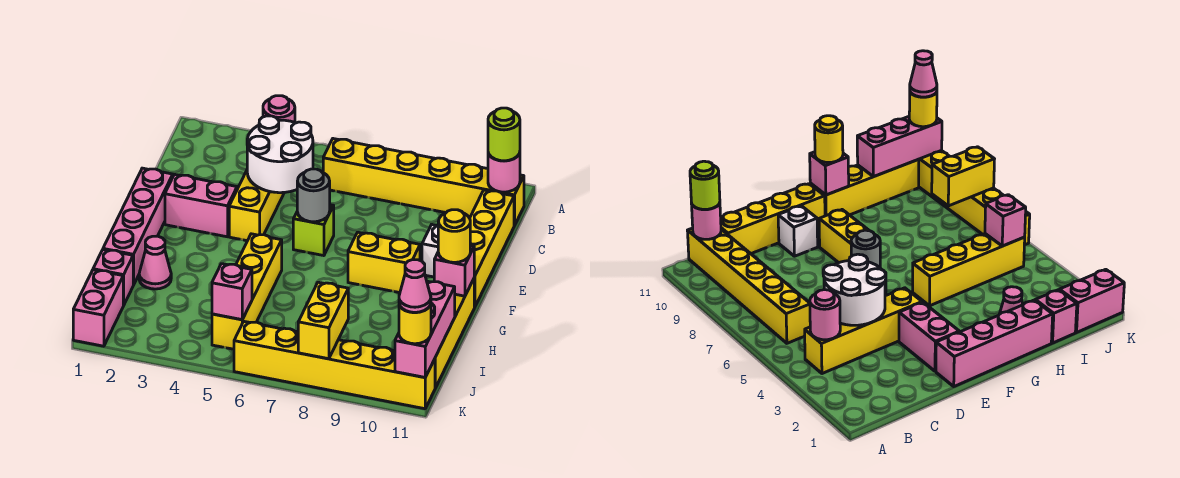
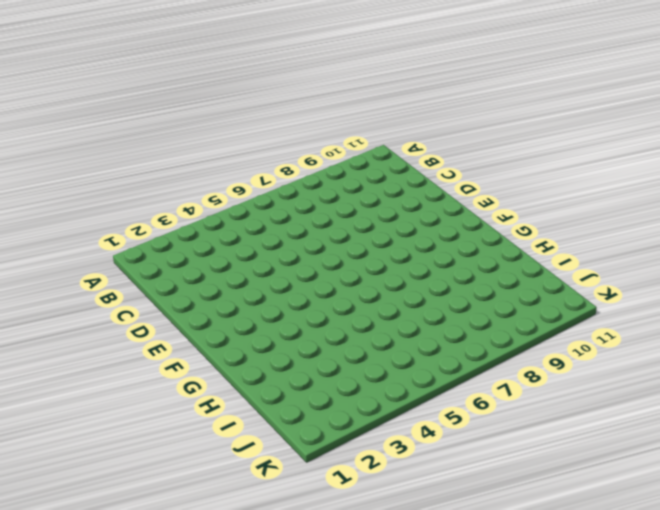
none -> yellow 1x4 brick [229,171,284,241]
none -> yellow 1x6 brick [323,139,524,226]
none -> yellow 1x4 brick [470,190,514,307]

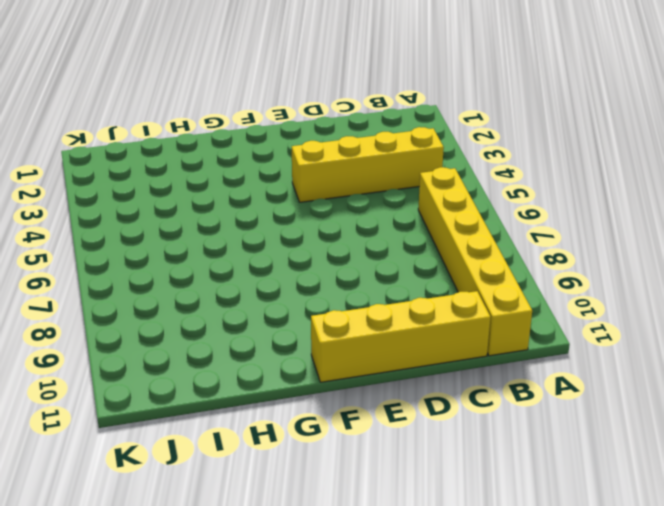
none -> pink 1x4 brick [103,168,173,285]
none -> pink 1x2 brick [165,174,237,237]
none -> lime 1x1 brick [293,205,334,256]

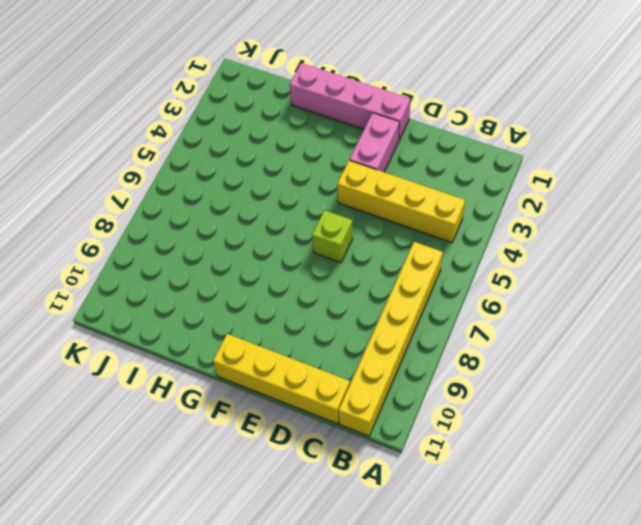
none -> white 1x1 brick [422,225,438,277]
none -> yellow 1x2 brick [348,232,420,293]
none -> yellow 1x4 brick [212,234,282,349]

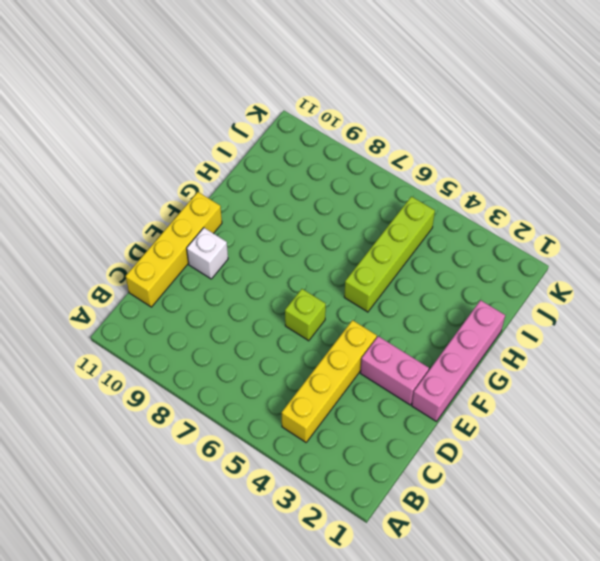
lime 1x4 brick [344,197,435,312] -> yellow 1x4 brick [212,234,282,349]
none -> yellow 1x6 brick [323,139,524,226]
none -> yellow 1x2 brick [348,232,420,293]
none -> yellow 1x4 brick [435,279,474,388]

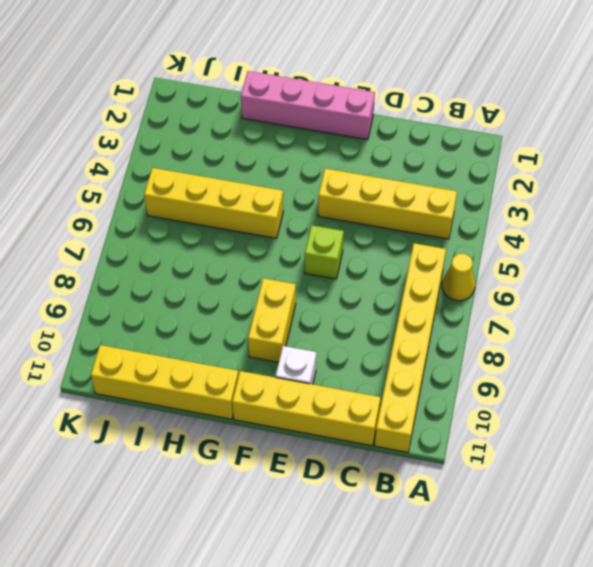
yellow 1x1 cone [442,254,475,301] -> none
none -> pink 1x2 brick [165,174,237,237]
none -> pink 1x1 cone [139,236,171,289]
none -> pink 1x1 brick [93,250,133,305]

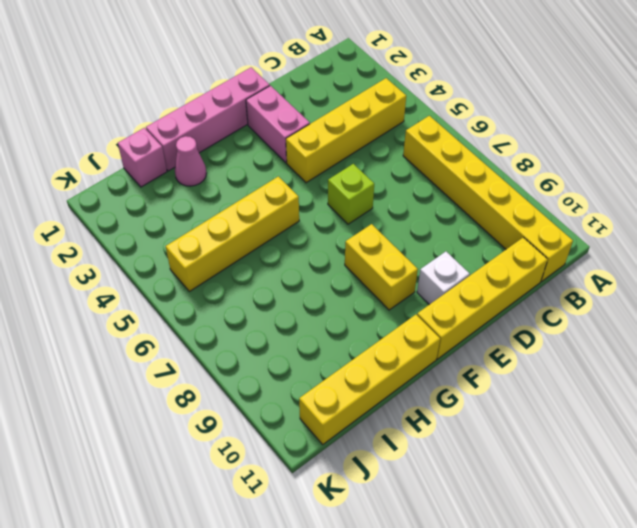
none -> pink 1x2 brick [73,270,124,346]
none -> yellow 1x6 brick [234,322,435,409]
none -> pink 1x1 round brick [263,96,295,122]

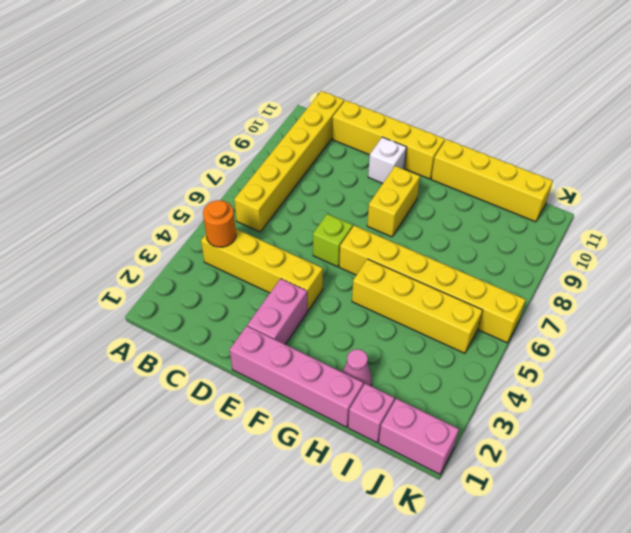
orange 1x1 round brick [203,200,236,247] -> pink 1x1 round brick [263,96,295,122]
yellow 1x6 brick [339,225,526,343] -> yellow 1x6 brick turned to [234,322,435,409]
none -> pink 1x1 round brick [488,153,520,192]
none -> white 2x2 round brick [247,116,313,193]
none -> grey 1x1 round brick [297,169,330,222]

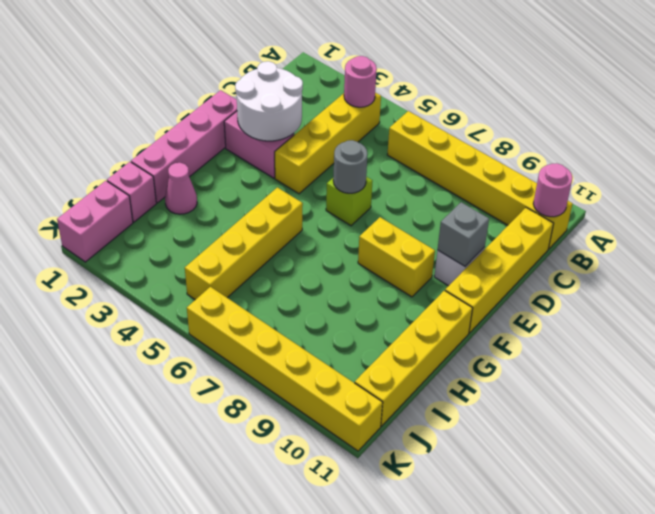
white 2x2 round brick [235,61,303,141] -> white 2x2 round brick moved to [247,116,313,193]
grey 1x1 brick [438,202,489,266] -> none
none -> pink 1x1 brick [434,245,474,296]
none -> pink 1x3 brick [395,281,455,377]
none -> pink 1x1 brick [212,264,252,320]

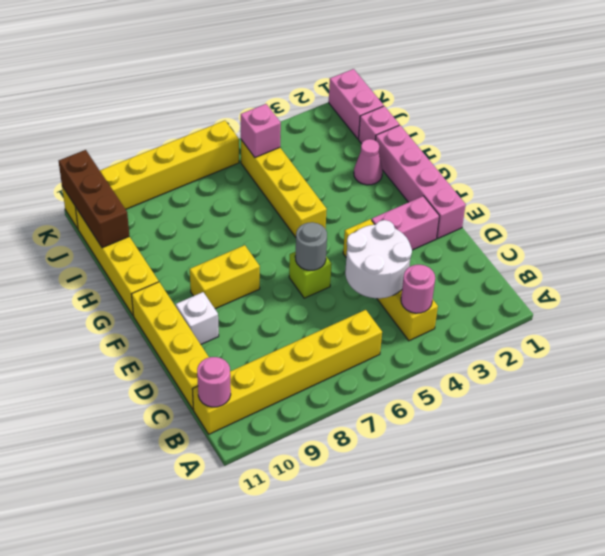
brown 1x3 brick [59,150,129,248] -> pink 1x3 brick [395,281,455,377]
none -> pink 1x1 brick [434,245,474,296]
none -> yellow 1x2 brick [298,282,348,359]
none -> lime 1x1 round brick [488,108,520,161]

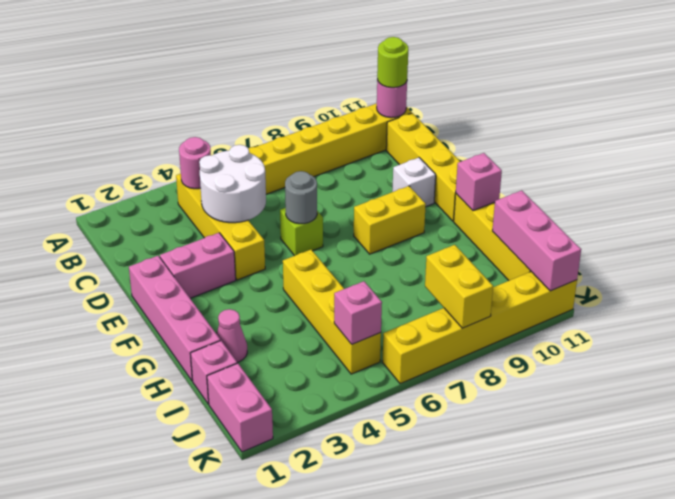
none -> yellow 1x1 round brick [438,210,470,262]
none -> yellow 1x1 round brick [399,304,431,344]
none -> pink 1x1 cone [399,260,431,312]

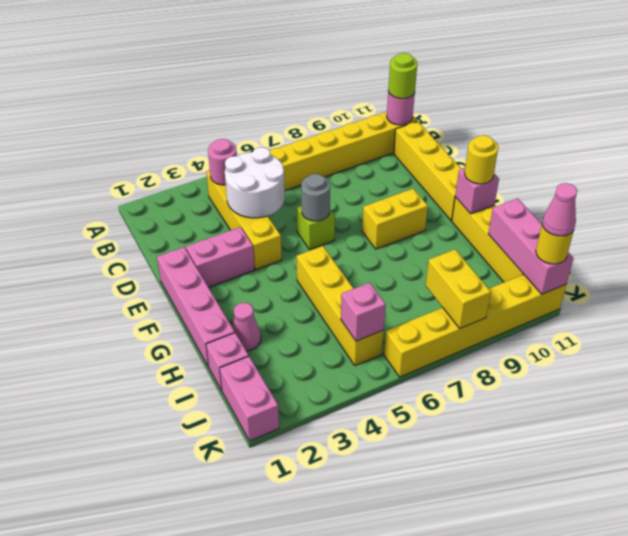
none -> white 1x1 brick [422,225,438,277]

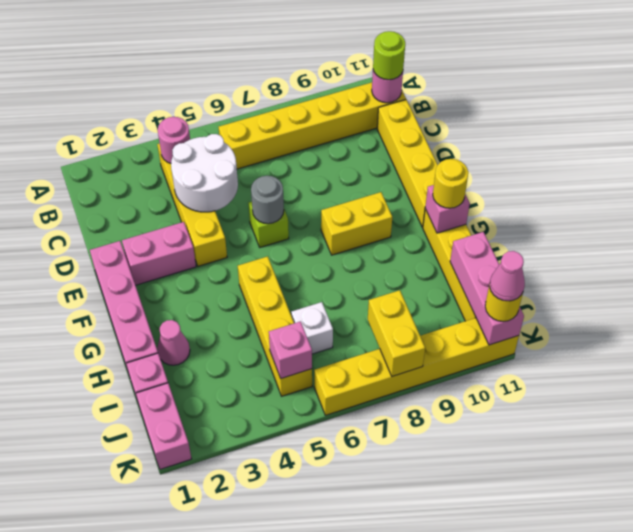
white 1x1 brick [291,302,333,354] -> white 1x1 brick moved to [422,225,438,277]

